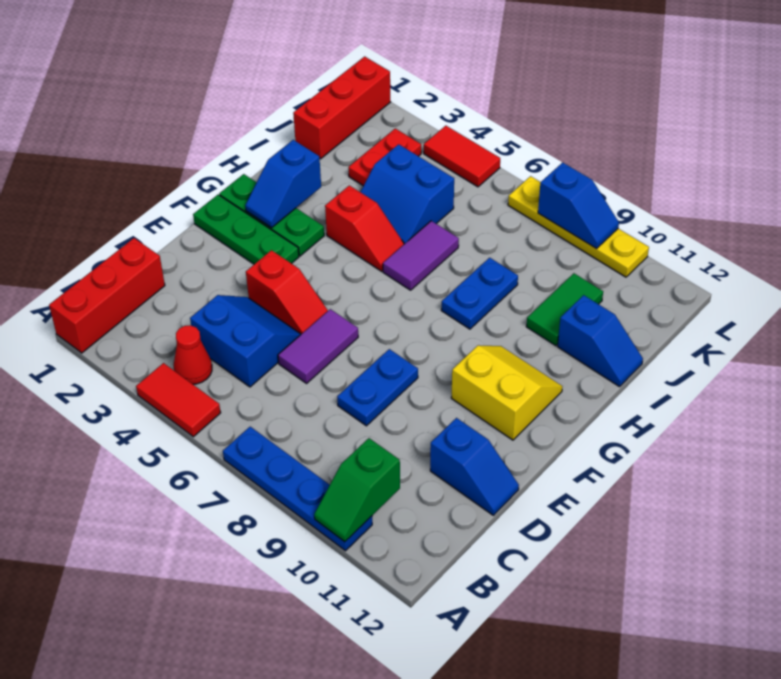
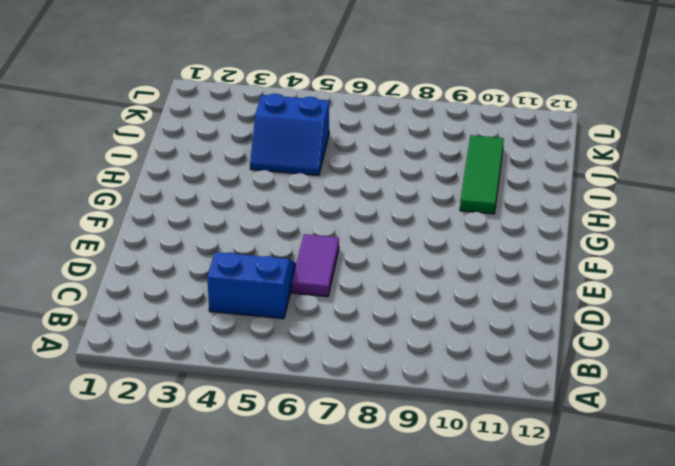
green 1x3 tile [460,135,504,214] -> green 1x2 tile [526,273,603,346]
none -> red 1x3 brick [49,238,165,353]
none -> red 1x2 tile [136,363,221,437]
none -> blue 1x4 plate [223,427,372,551]

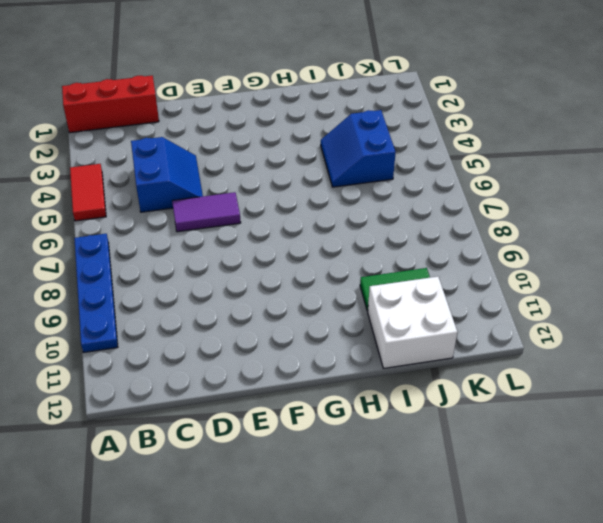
white 2x2 brick [368,277,457,368] -> blue 1x2 slope [557,295,643,387]
none -> red 1x1 cone [174,325,212,384]
none -> blue 1x2 plate [337,349,418,426]
none -> blue 1x2 slope [430,418,519,515]

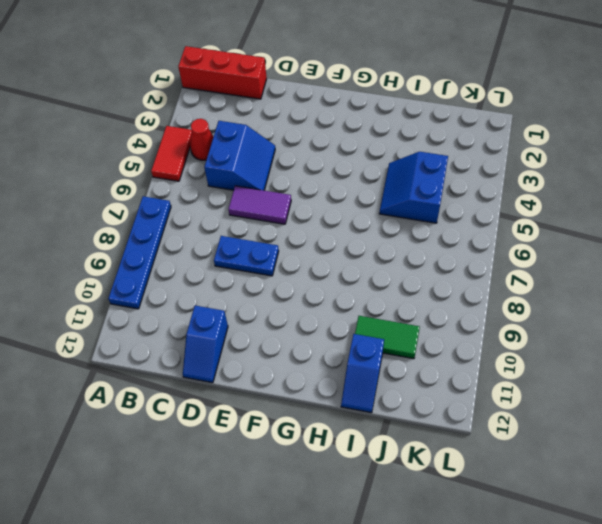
none -> red 1x2 slope [246,250,328,334]
none -> green 1x3 plate [193,195,299,264]
none -> yellow 2x2 slope [451,345,563,440]

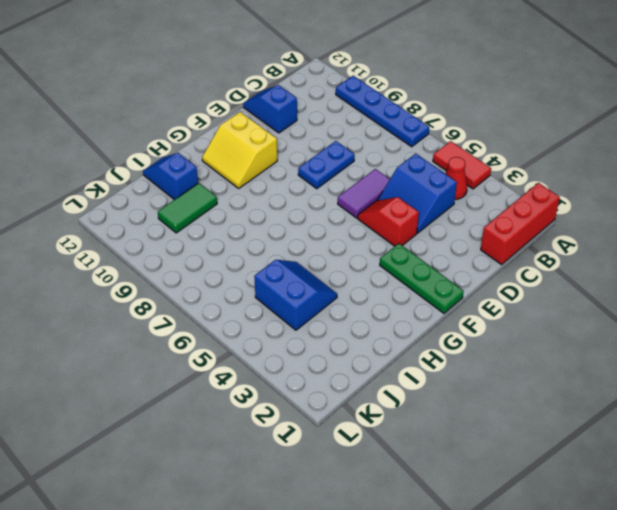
none -> green 1x3 plate [219,174,324,256]
none -> red 1x2 slope [325,185,404,271]
none -> purple 1x2 tile [383,221,459,290]

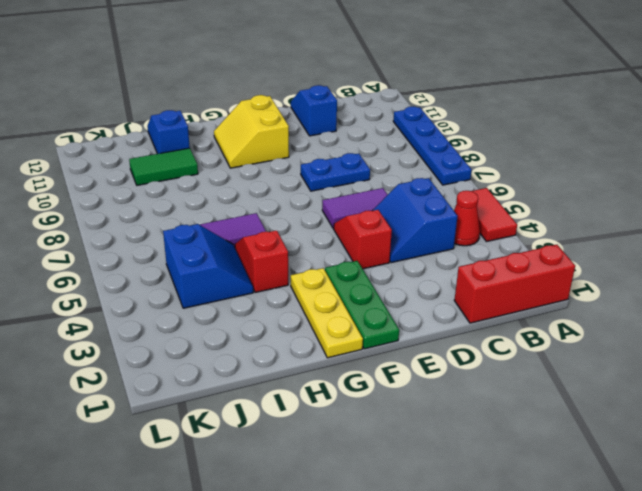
yellow 1x3 plate [291,268,363,358] -> green 1x3 plate [219,174,324,256]
none -> blue 1x2 plate [441,258,518,329]
none -> red 1x3 brick [293,56,391,159]
none -> red 1x2 plate [348,128,421,186]

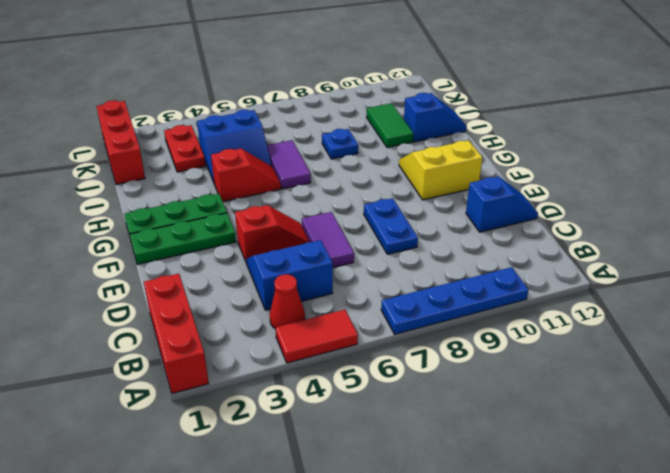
blue 1x1 plate [322,129,358,159] -> blue 1x2 plate [441,258,518,329]
none -> red 1x2 tile [424,126,500,187]
none -> yellow 1x4 plate [508,176,649,277]
none -> green 1x2 slope [314,438,400,542]

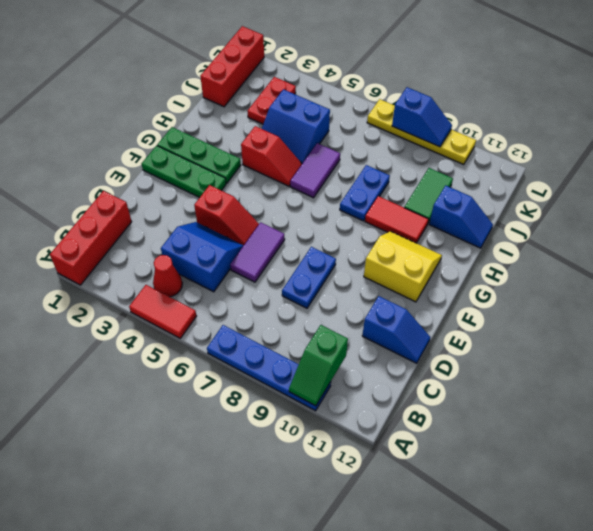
red 1x2 tile [365,196,429,243] -> red 1x2 tile moved to [424,126,500,187]
none -> blue 1x2 slope [245,140,321,228]

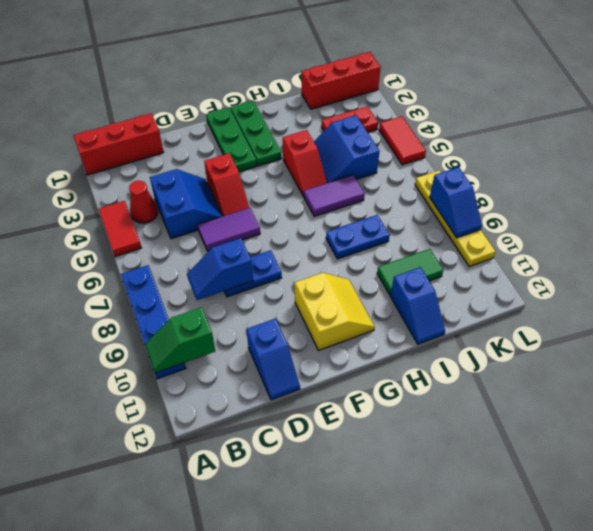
blue 1x2 slope [187,238,253,300] -> blue 1x2 slope moved to [245,140,321,228]

